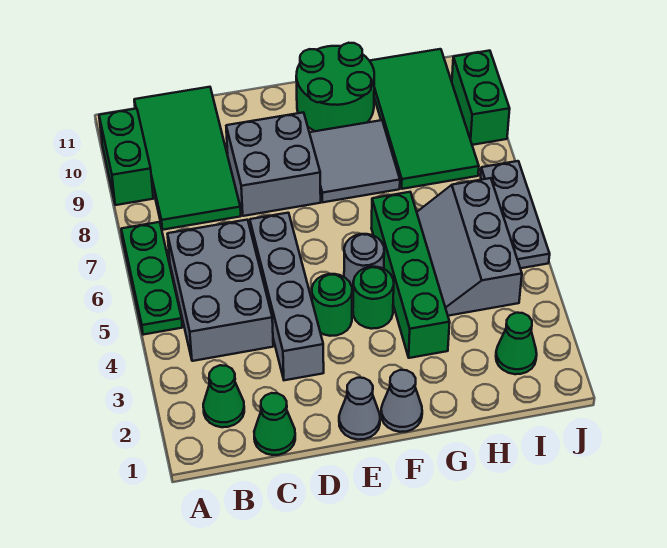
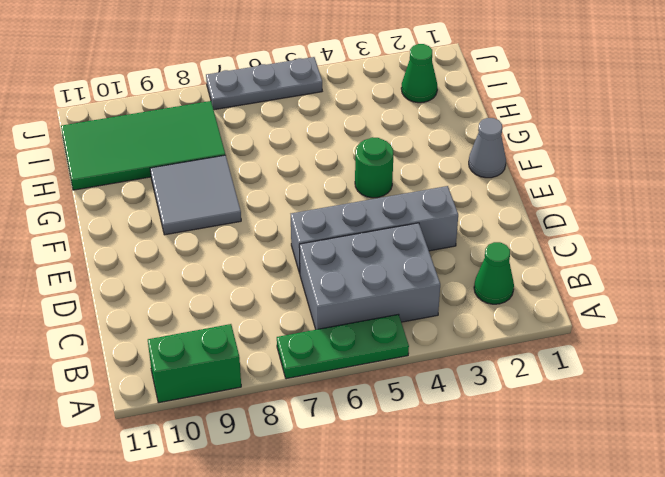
none -> green 2x4 tile [134,87,241,230]
none -> green 1x1 cone [254,393,295,455]
none -> grey 2x2 brick [226,112,321,216]

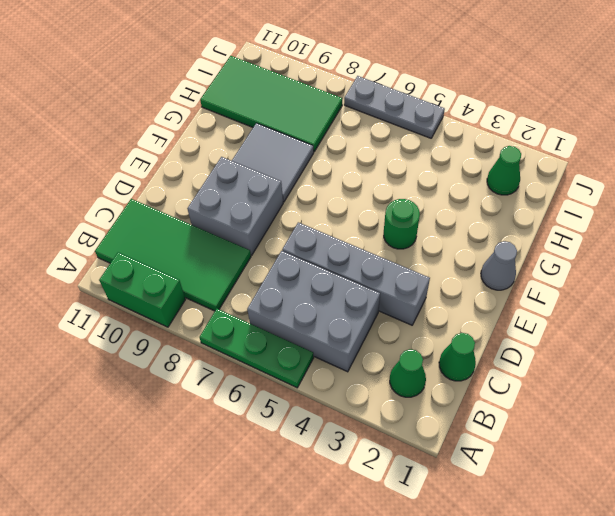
none -> grey 1x1 cone [339,378,380,440]
none -> green 1x1 round brick [312,274,352,336]
none -> grey 1x1 round brick [344,234,384,292]

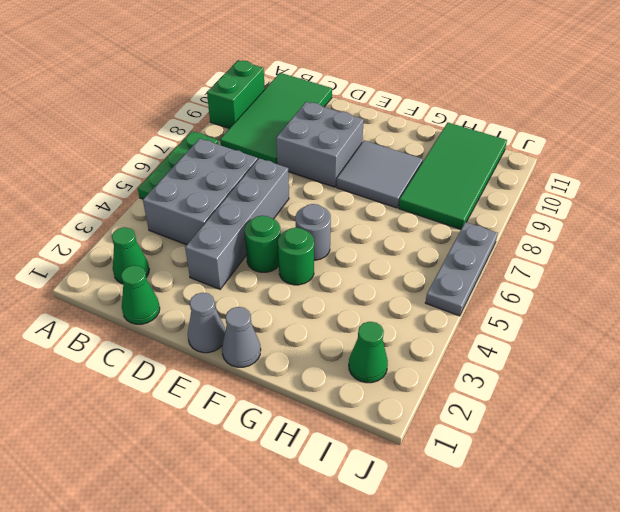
none -> green 2x2 round brick [296,43,374,131]
none -> green 1x4 brick [371,192,450,358]
none -> grey 2x3 slope [417,178,522,316]

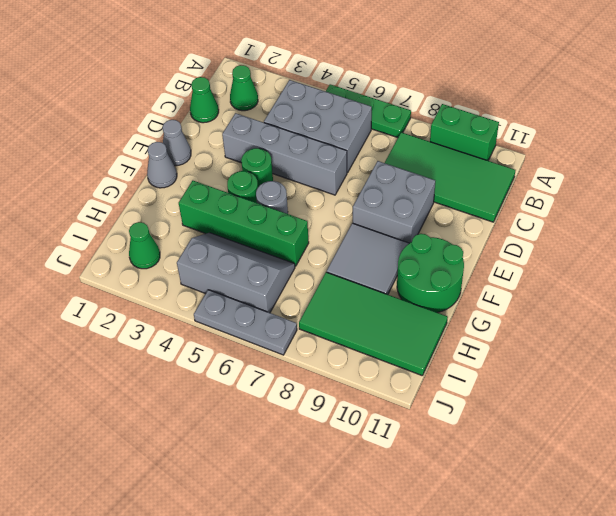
none -> green 1x2 brick [452,51,510,145]

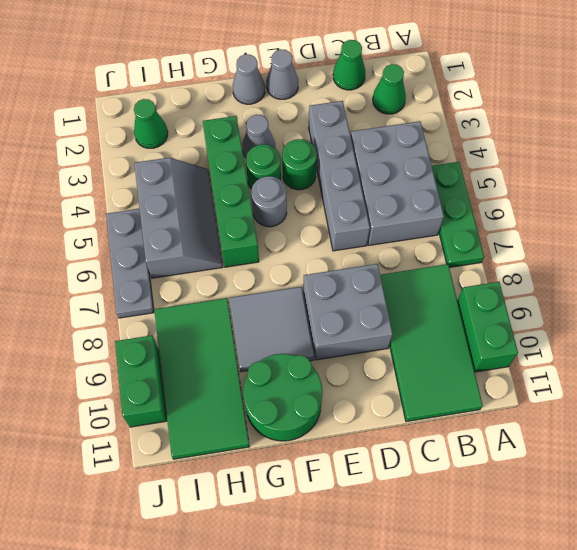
grey 1x1 cone [242,115,275,158] -> none

